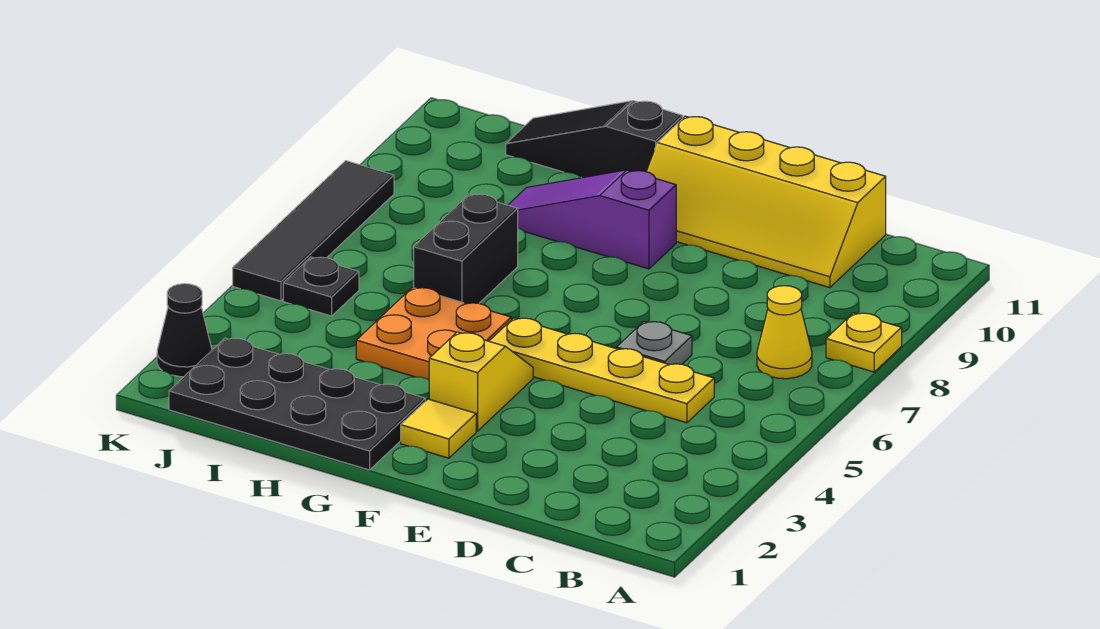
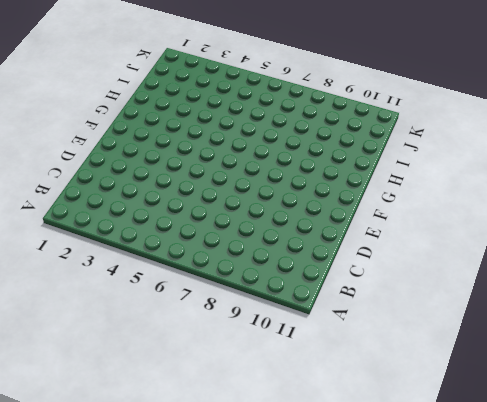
none -> yellow 1x1 plate [826,313,902,372]
none -> yellow 1x1 cone [757,286,812,379]
none -> yellow 1x4 plate [489,318,714,423]

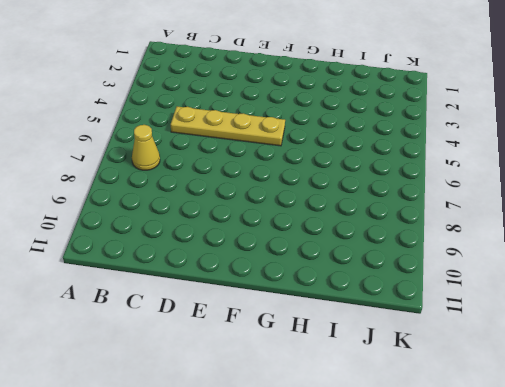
none -> yellow 1x1 plate [826,313,902,372]
none -> yellow 2x4 slope [646,116,886,288]
none -> grey 1x1 plate [617,321,692,365]

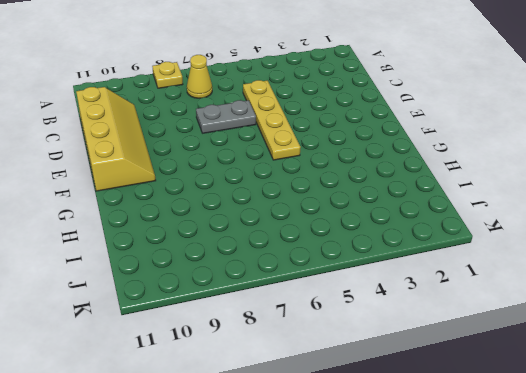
grey 1x2 plate [196,100,256,133] -> grey 1x1 plate [617,321,692,365]
none -> yellow 1x1 tile [401,399,476,458]
none -> yellow 1x2 slope [429,332,533,431]
none -> purple 1x3 slope [508,170,676,269]

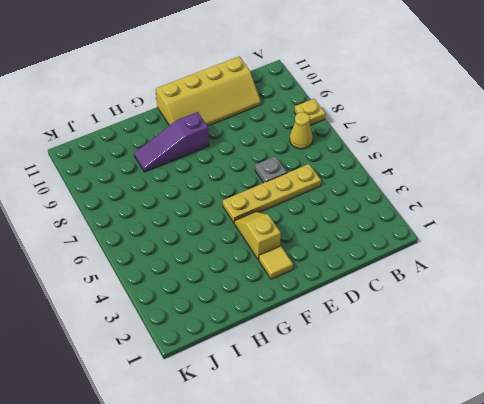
none -> black 2x4 plate [169,338,425,470]
none -> orange 2x2 plate [356,287,511,380]
none -> black 1x3 slope [506,101,683,178]

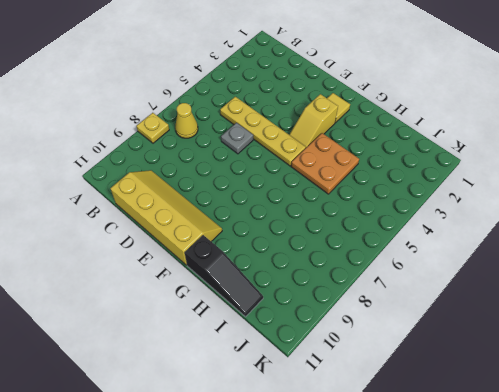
none -> purple 1x3 slope [508,170,676,269]
none -> black 2x4 plate [169,338,425,470]
none -> black 1x2 brick [414,194,518,304]

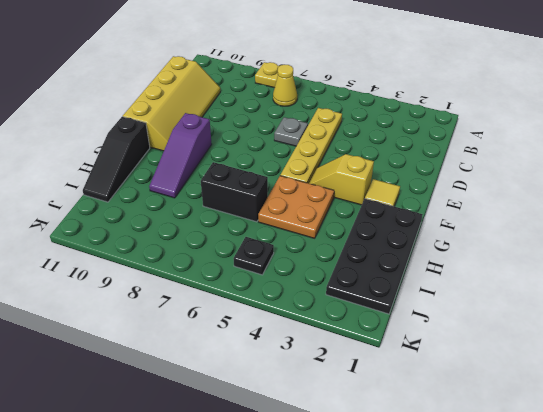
none -> black 1x1 cone [157,284,212,377]
none -> black 1x4 tile [233,161,394,301]

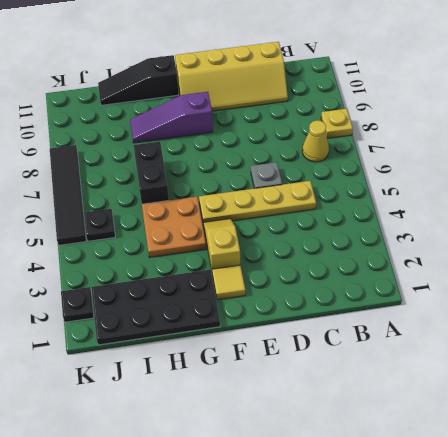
black 1x1 plate [61,287,94,322] -> black 1x1 cone [157,284,212,377]

